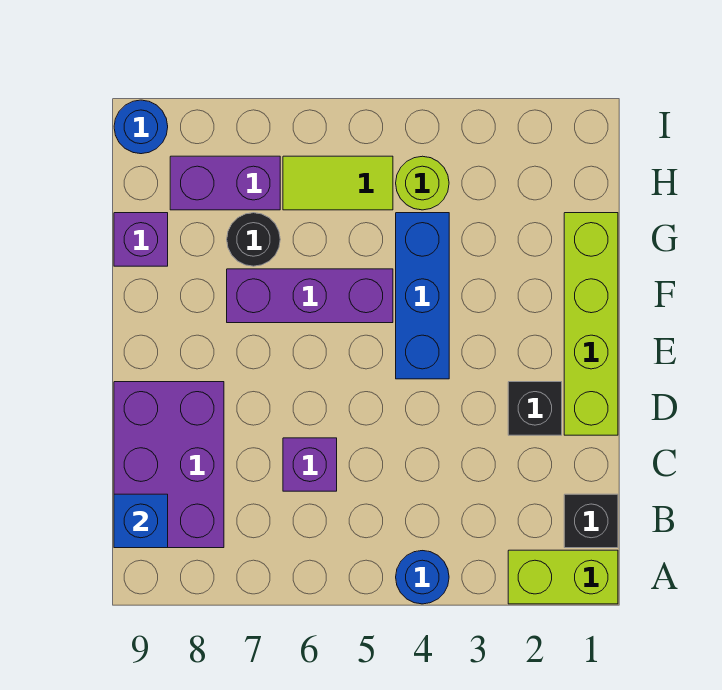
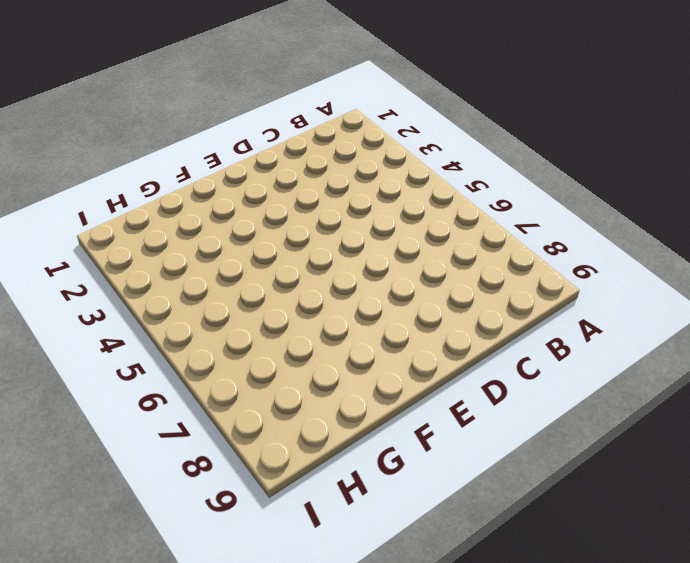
none -> lime 1x2 brick [508,550,618,604]
none -> blue 1x1 round brick [396,551,449,604]
none -> black 1x1 brick [564,494,618,548]

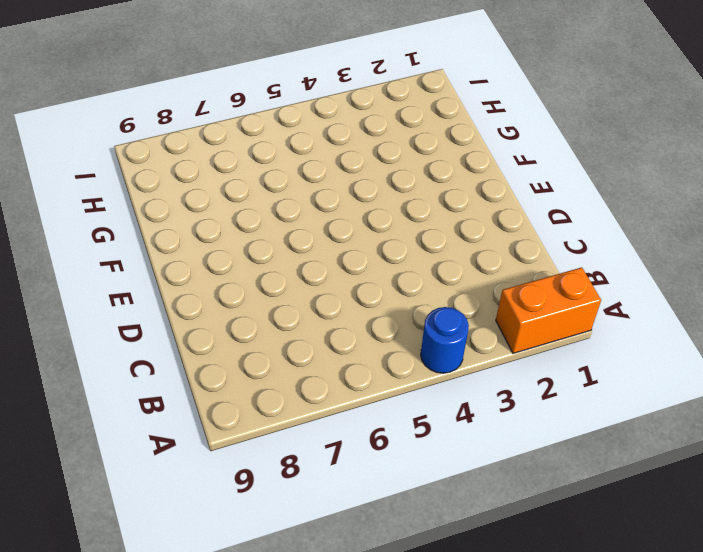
orange 1x2 brick [496,267,601,353] -> lime 1x2 brick [508,550,618,604]
none -> black 1x1 brick [564,494,618,548]
none -> purple 2x3 brick [114,382,224,548]
none -> purple 1x1 brick [283,438,337,491]

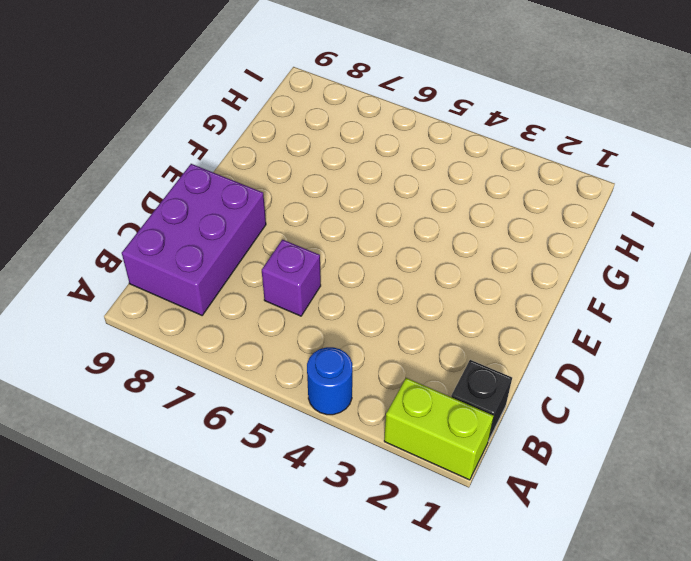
none -> lime 1x4 brick [564,213,618,435]
none -> black 1x1 brick [508,382,562,435]
none -> blue 1x3 brick [396,213,449,379]

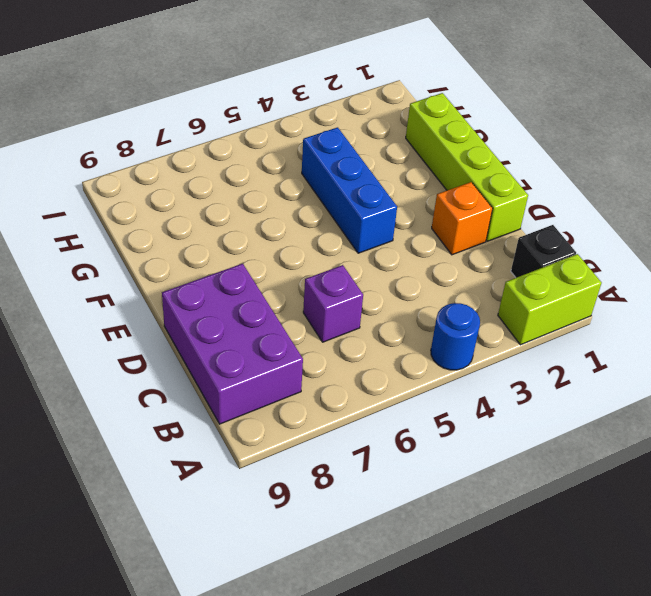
orange 1x1 brick [432,182,492,255] -> black 1x1 brick [508,382,562,435]
none -> purple 1x3 brick [227,269,393,323]
none -> black 1x1 round brick [227,213,280,266]
none -> purple 1x1 brick [114,213,168,266]

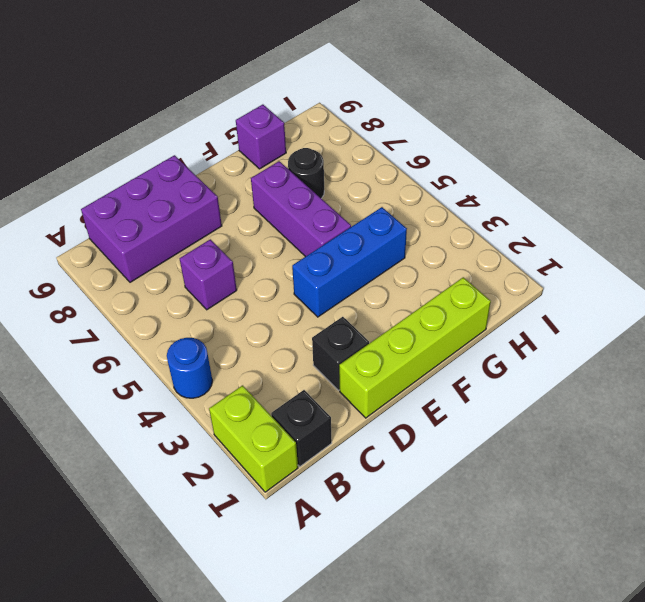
none -> lime 1x1 round brick [396,156,449,210]
none -> lime 1x2 tile [283,156,393,210]
none -> purple 1x2 brick [170,156,280,210]

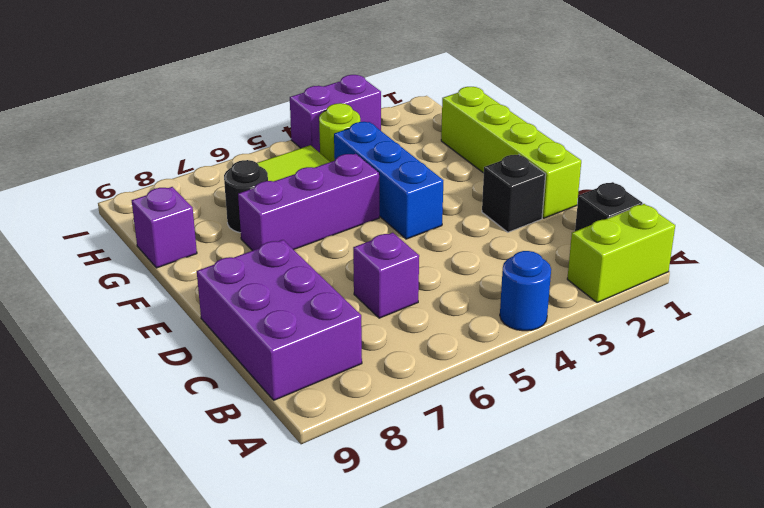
purple 1x2 brick [290,75,381,153] -> purple 1x2 brick moved to [170,156,280,210]
none -> blue 1x1 round brick [114,100,168,154]
none -> blue 1x1 brick [114,494,168,548]

